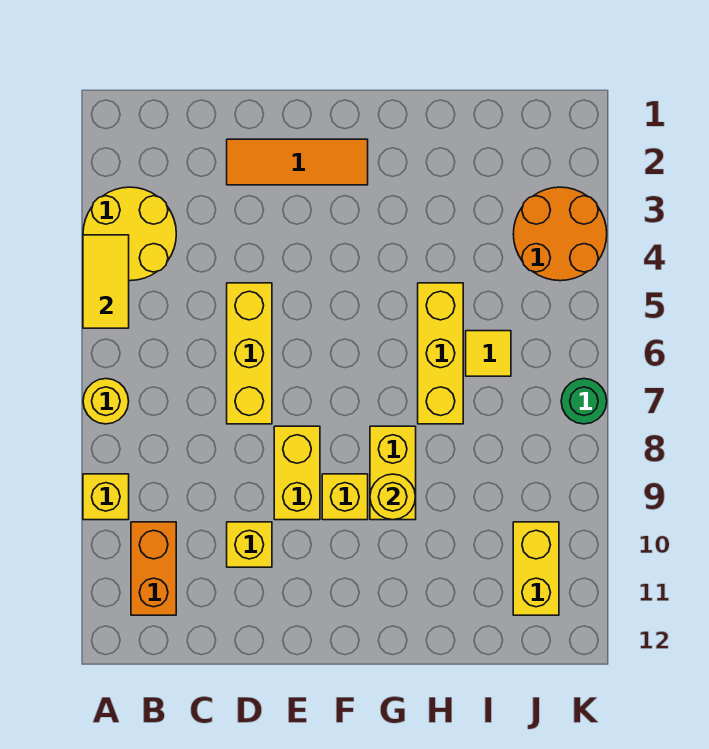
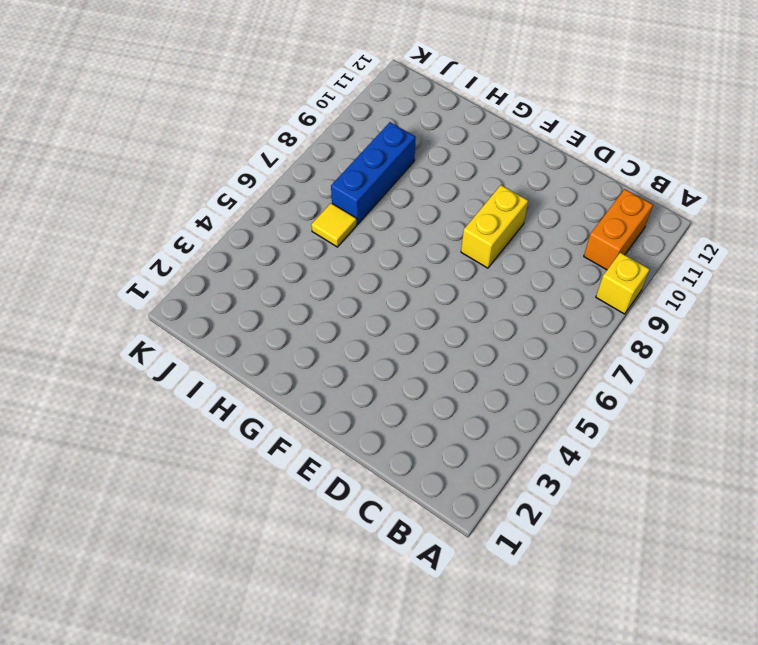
blue 1x3 brick [331,122,416,224] -> none
none -> yellow 2x2 round brick [83,187,176,281]
none -> yellow 1x1 round brick [83,379,129,424]
none -> orange 1x3 tile [227,139,368,185]

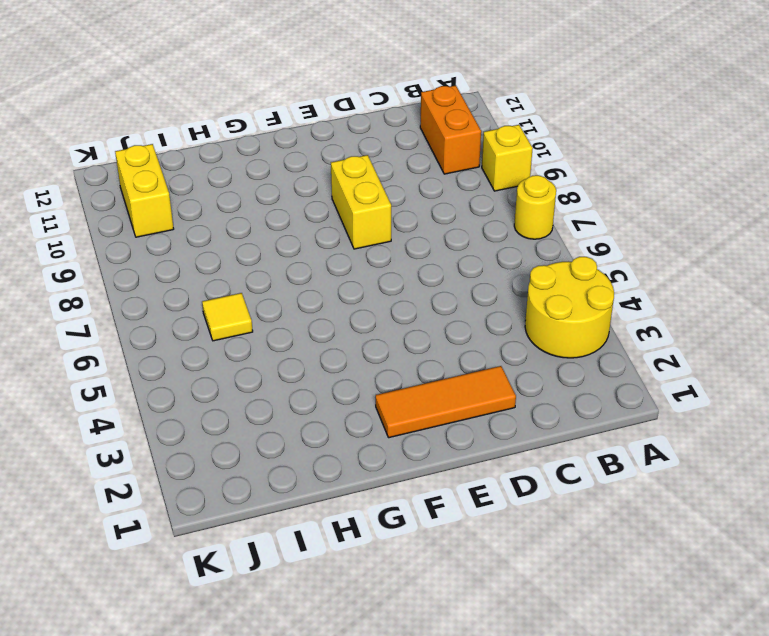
none -> yellow 1x3 brick [227,283,272,424]
none -> yellow 1x1 brick [227,522,272,567]
none -> yellow 1x1 brick [322,474,368,520]

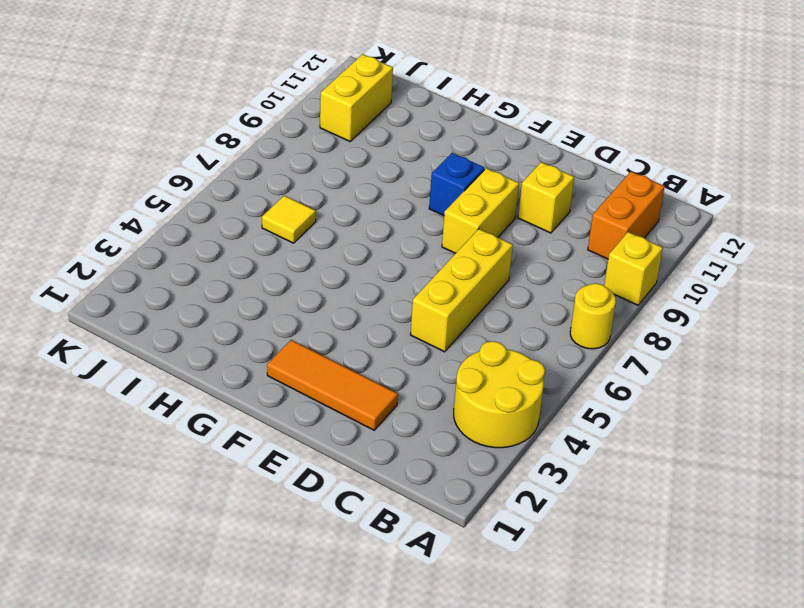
blue 1x1 brick [429,153,484,216] -> yellow 1x1 brick [322,474,368,520]
none -> yellow 1x2 brick [370,426,416,520]
none -> yellow 1x3 brick [418,283,463,424]
none -> orange 2x2 round brick [513,187,607,281]

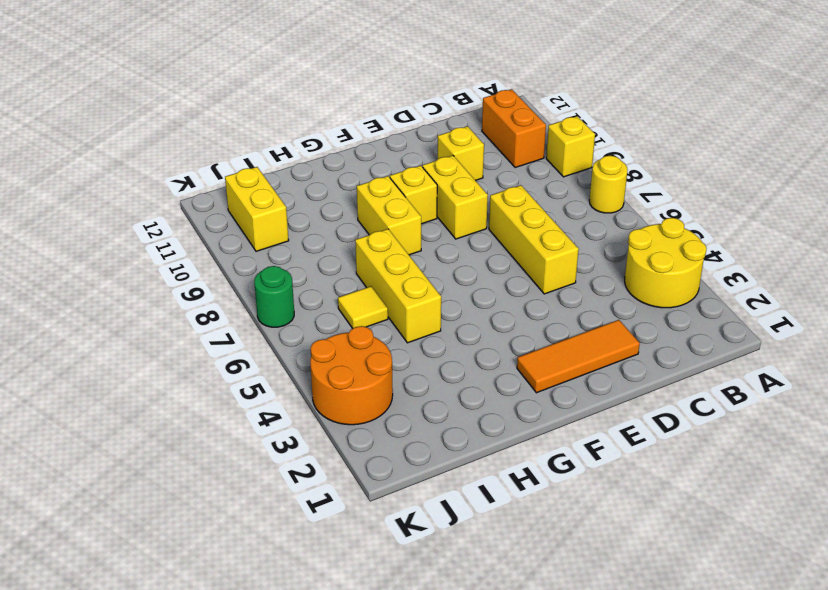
none -> yellow 1x2 tile [83,235,129,328]
none -> yellow 1x1 round brick [370,474,416,520]

